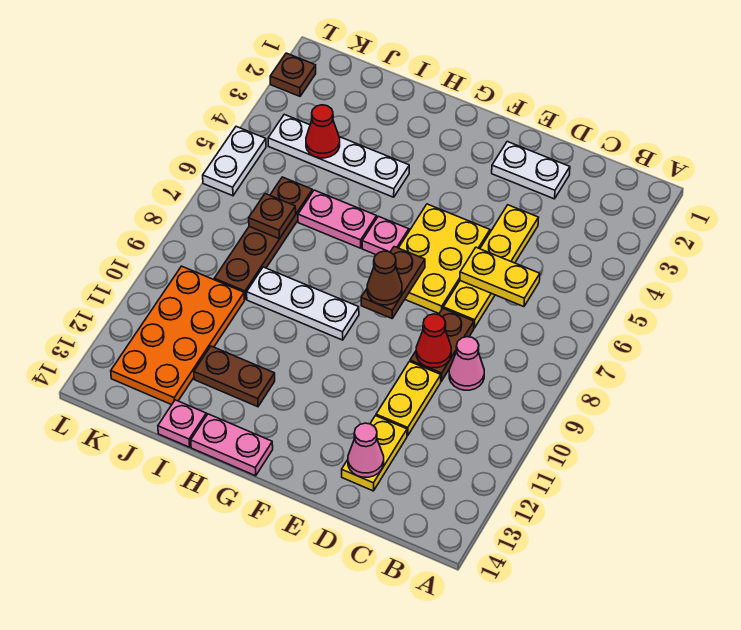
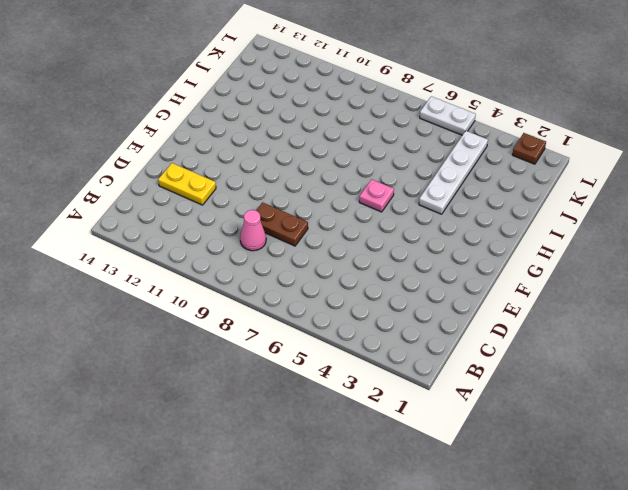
none -> white 1x2 plate [492,142,570,199]
none -> yellow 1x4 plate [443,205,538,328]
none -> yellow 1x2 plate [376,362,441,436]

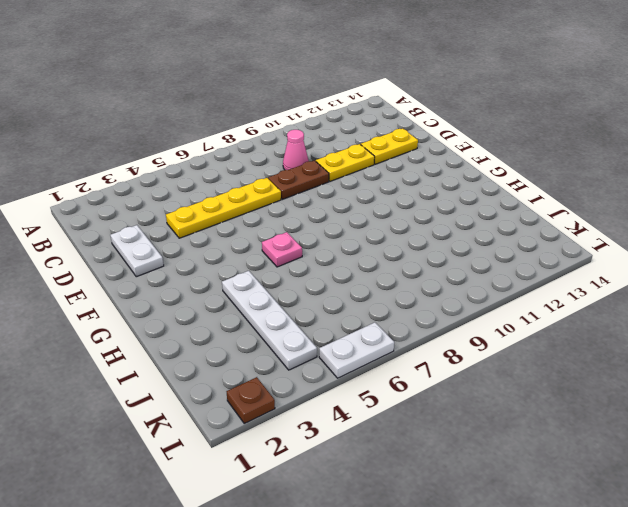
none -> yellow 2x3 plate [399,204,490,313]
none -> white 1x3 plate [247,267,359,340]
none -> pink 1x2 plate [191,414,273,476]

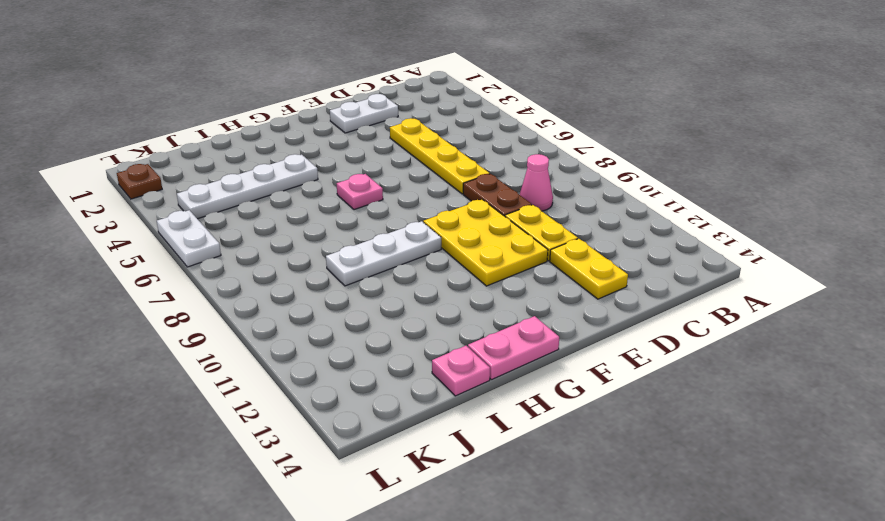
yellow 2x3 plate [423,199,548,286] -> yellow 2x3 plate moved to [399,204,490,313]
none -> pink 1x2 plate [298,190,377,248]
none -> brown 1x2 plate [194,346,275,407]
none -> brown 1x4 plate [214,177,313,299]

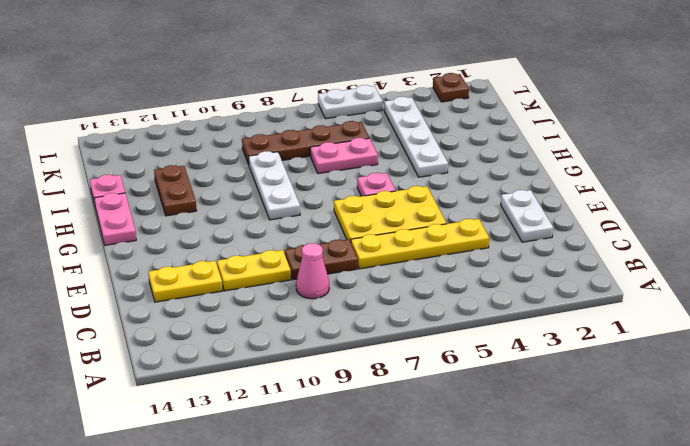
pink 1x2 plate [310,138,378,174] -> pink 1x2 plate turned to [298,190,377,248]
none -> orange 2x4 plate [111,266,245,405]
none -> yellow 1x2 plate [460,247,540,307]
none -> red 1x1 cone [416,314,451,368]

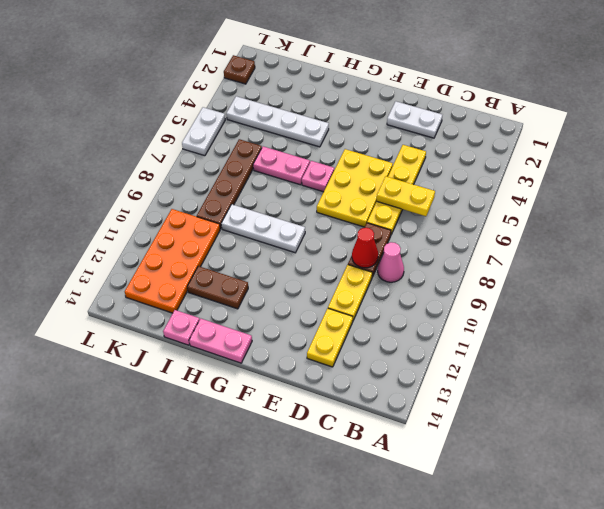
none -> pink 1x1 cone [348,423,384,477]
none -> brown 1x2 plate [361,247,425,318]
none -> red 1x1 cone [306,105,340,158]

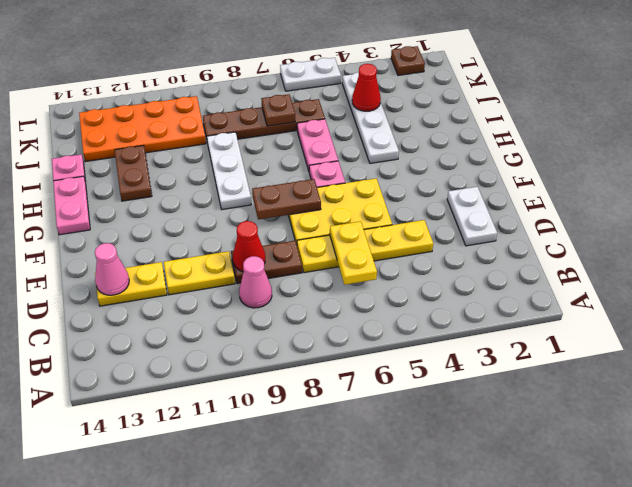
none -> brown 1x1 cone [367,251,402,305]

